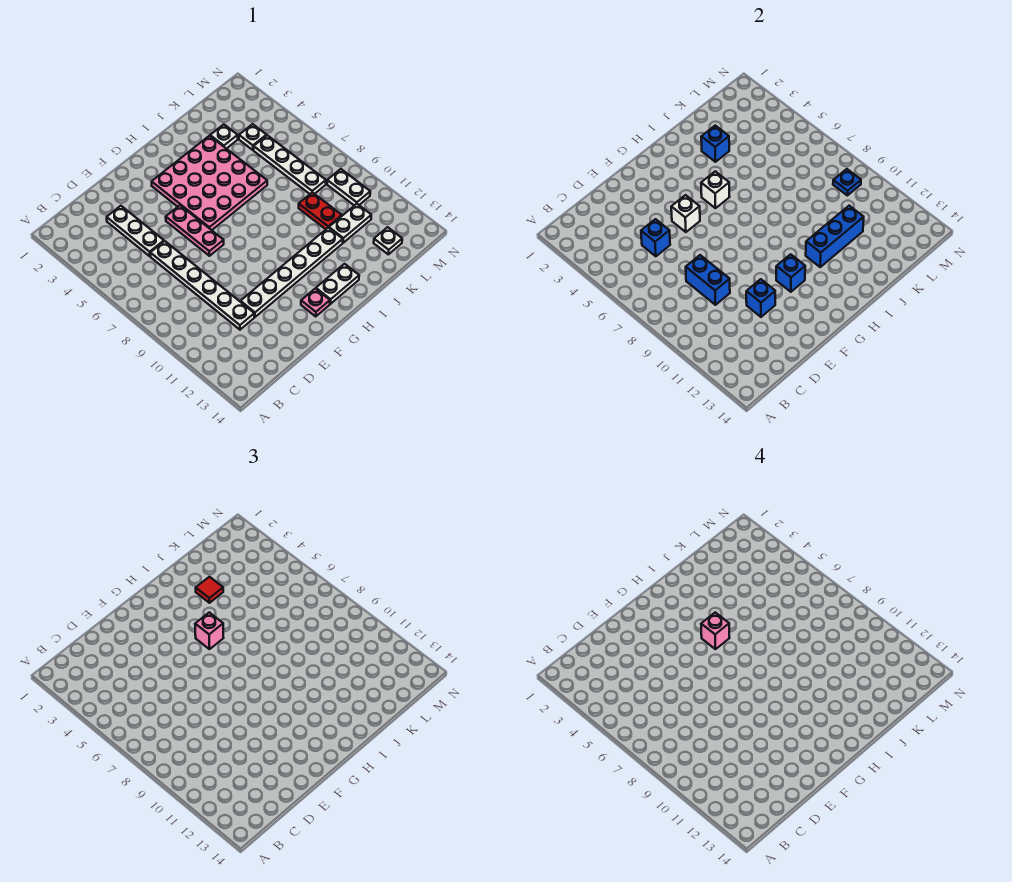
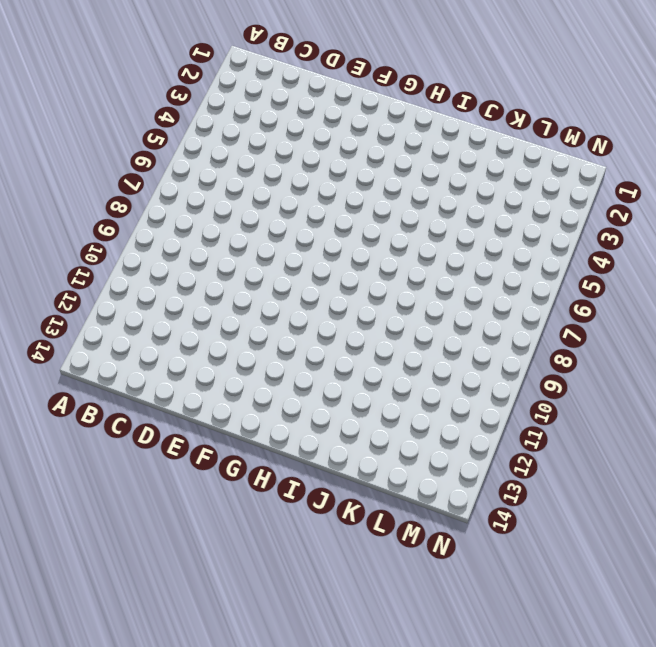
none -> white 1x3 plate [107,206,164,256]
none -> white 1x6 plate [150,241,254,330]
none -> white 1x6 plate [240,228,343,317]

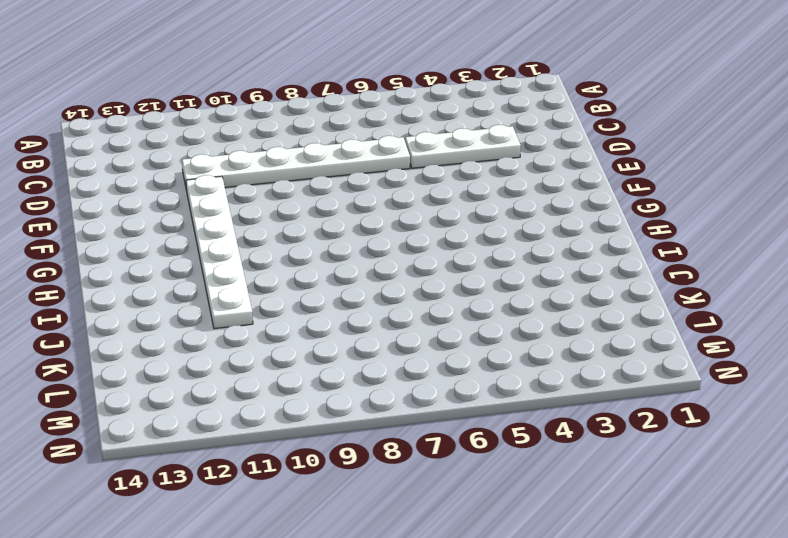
none -> pink 1x3 plate [166,205,224,256]
none -> pink 4x4 plate [152,136,267,230]
none -> pink 1x1 plate [301,289,330,316]

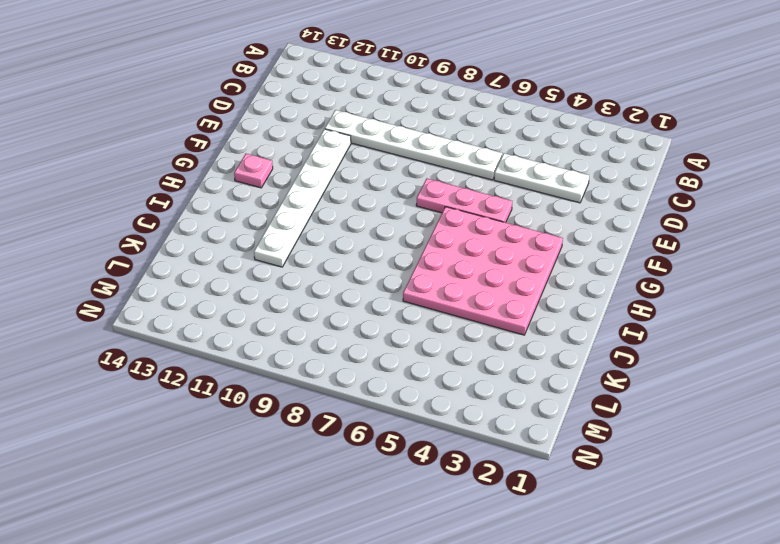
none -> white 1x2 plate [316,264,359,304]
none -> white 1x1 plate [210,124,238,149]
none -> red 1x2 plate [299,192,342,229]

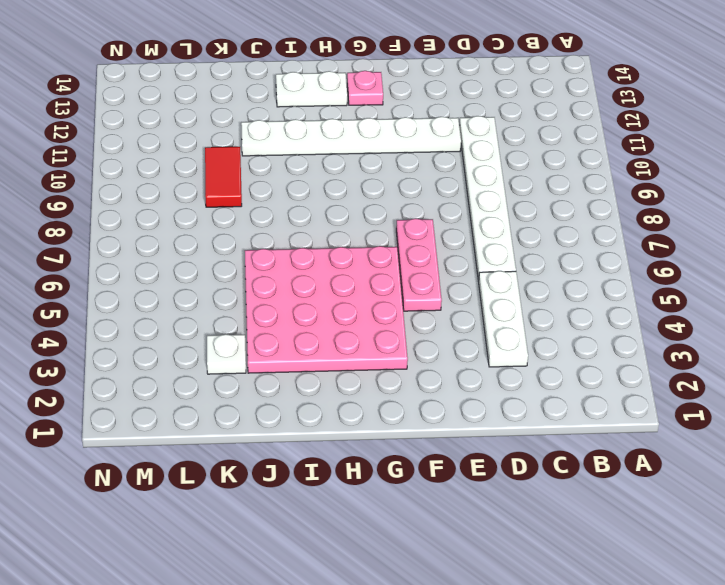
red 1x2 tile [205,147,242,207] -> red 1x2 plate [299,192,342,229]
none -> white 1x2 plate [329,204,371,243]
none -> white 1x1 plate [239,124,267,150]
none -> white 1x4 plate [254,135,326,194]

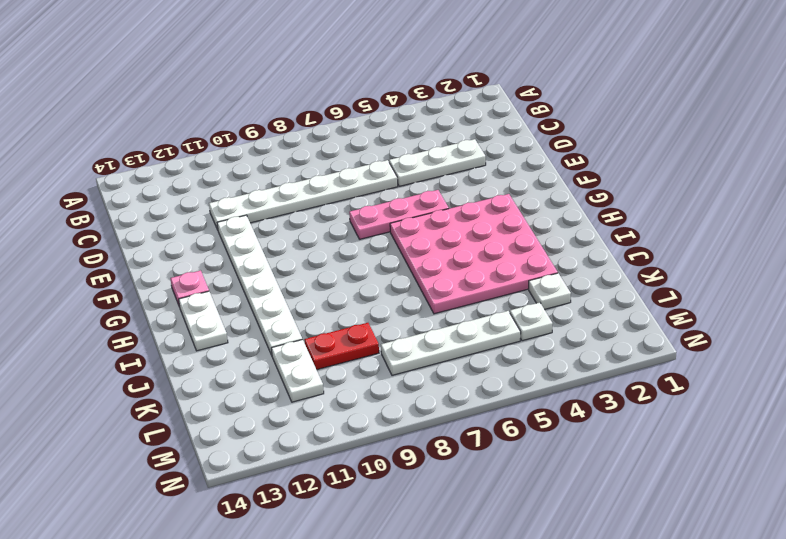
none -> white 1x1 plate [374,227,402,254]
none -> white 1x2 plate [327,169,370,206]
none -> blue 1x1 brick [641,219,670,256]

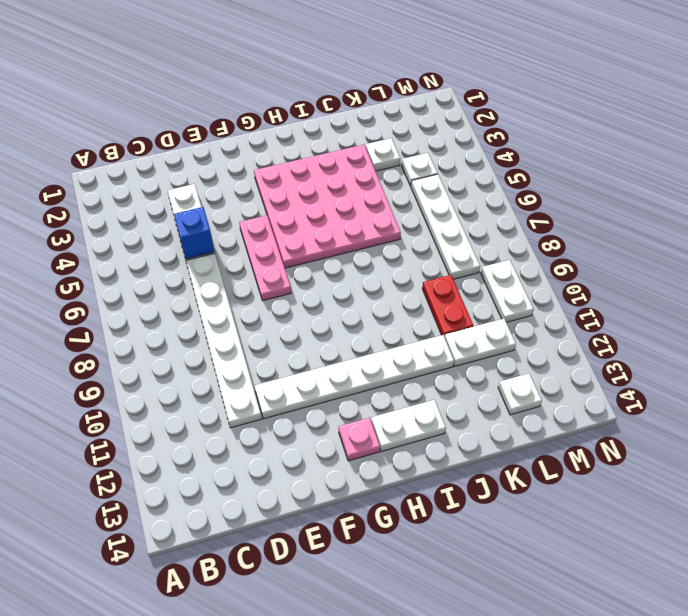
none -> blue 1x2 brick [686,255,730,305]
none -> blue 1x1 brick [746,279,775,317]
none -> white 1x1 brick [671,195,700,232]

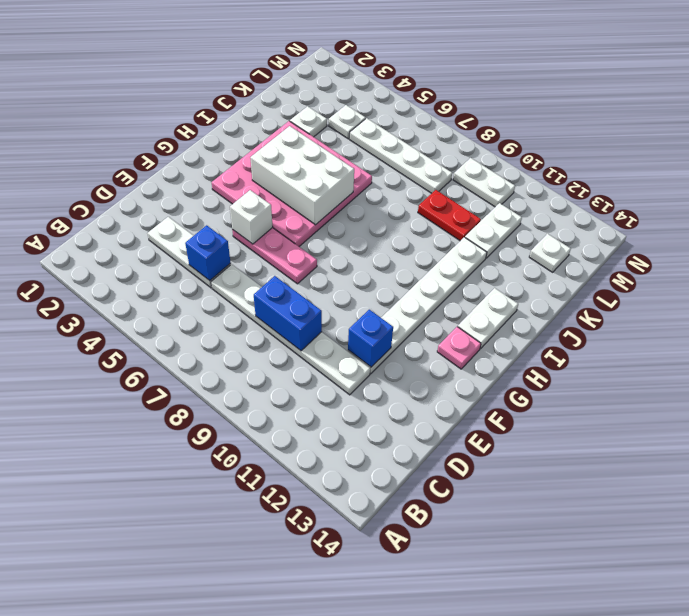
white 2x3 brick [250,126,354,225] -> white 1x1 brick [701,171,729,208]
none -> blue 1x1 brick [776,254,805,292]
none -> blue 1x3 brick [806,206,864,267]
none -> blue 1x1 brick [701,126,729,162]

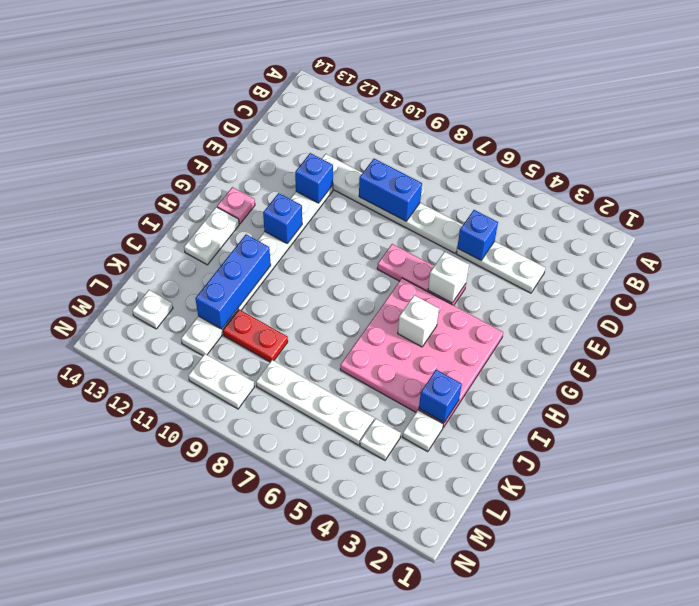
none -> blue 1x1 plate [833,169,861,195]
none -> pink 1x1 brick [195,612,223,649]
none -> red 1x1 tile [196,577,223,603]

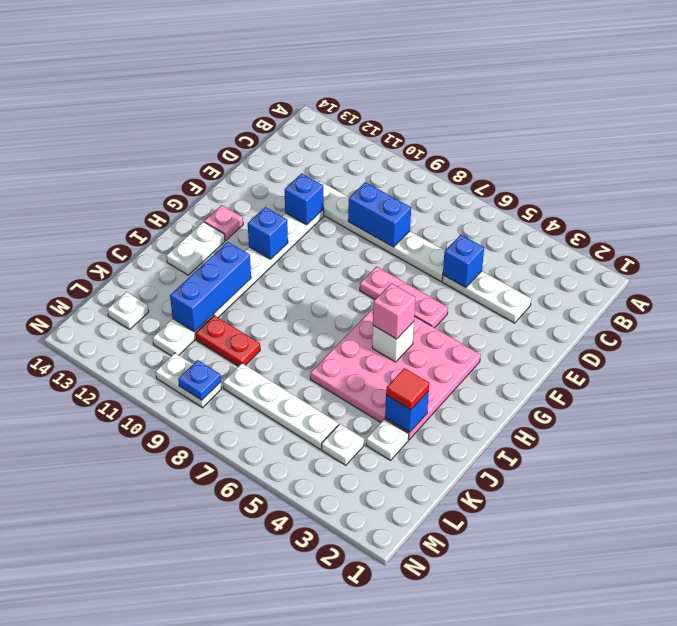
none -> white 1x1 brick [671,195,700,232]
none -> pink 1x1 brick [701,612,729,649]

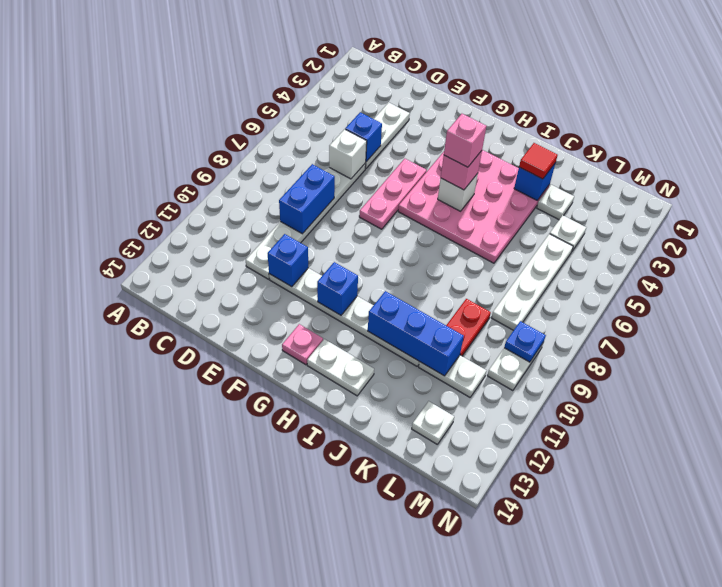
white 1x1 brick [329,129,367,179] -> white 1x1 brick moved to [671,195,700,232]

